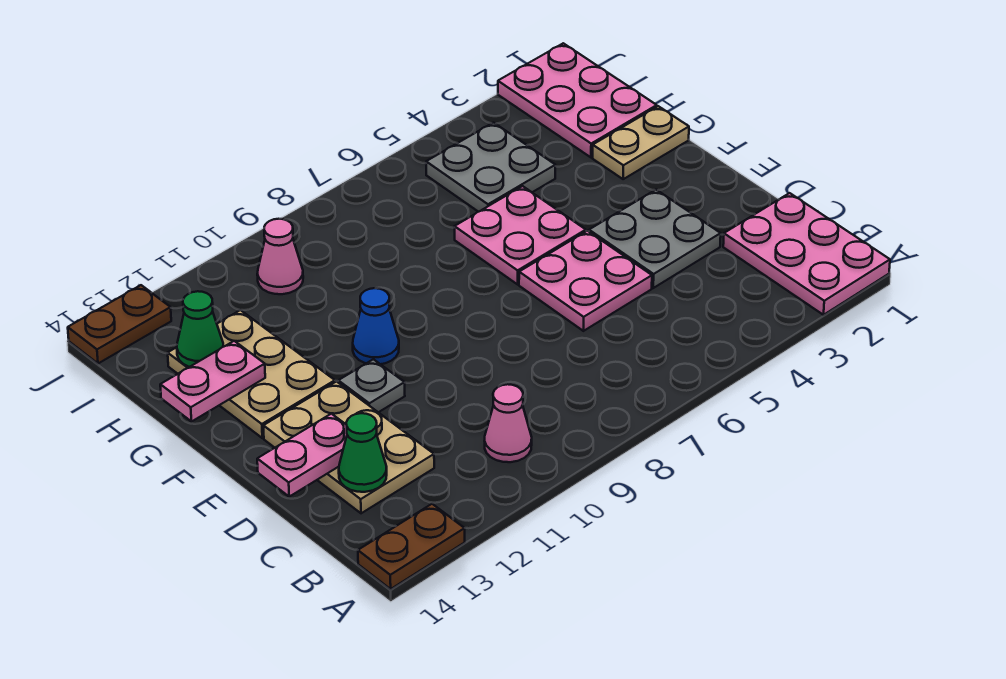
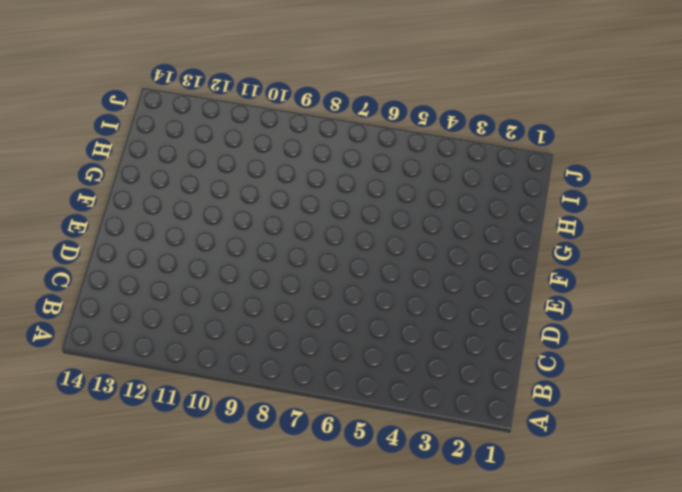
none -> pink 2x3 plate [723,193,890,315]
none -> brown 1x2 plate [358,504,465,589]
none -> pink 1x1 cone [485,384,532,462]

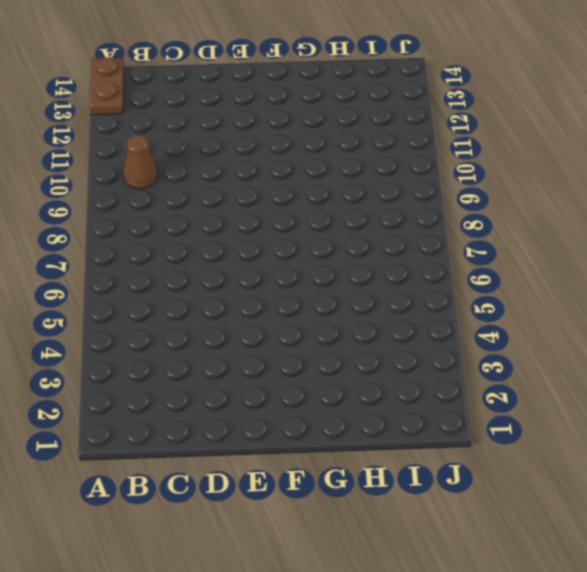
brown 1x1 cone [123,135,157,189] -> pink 1x1 cone [485,384,532,462]
none -> pink 2x3 plate [723,193,890,315]
none -> tan 2x3 plate [263,382,434,513]
none -> grey 2x2 plate [589,190,721,288]

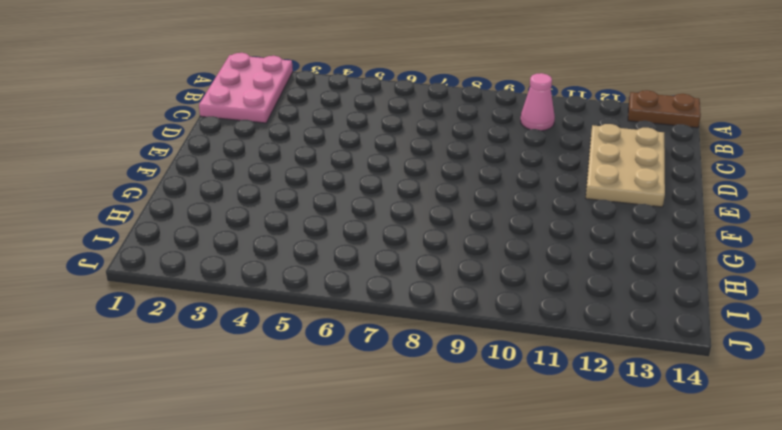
none -> grey 2x2 plate [589,190,721,288]
none -> pink 2x2 plate [519,231,652,331]
none -> grey 1x1 plate [338,359,405,412]

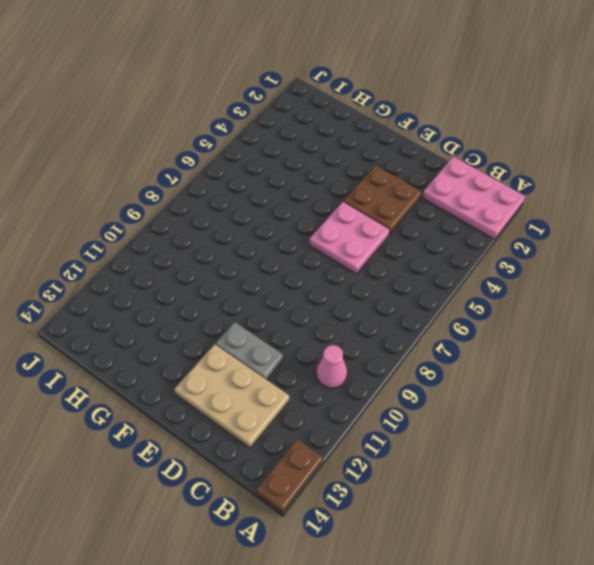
brown 2x2 plate [344,165,422,234] -> grey 2x2 plate [589,190,721,288]
grey 1x2 plate [216,322,283,380] -> grey 1x1 plate [338,359,405,412]
none -> pink 2x2 plate [454,186,586,284]
none -> blue 1x1 cone [353,288,399,364]
none -> tan 2x3 plate [168,310,335,438]

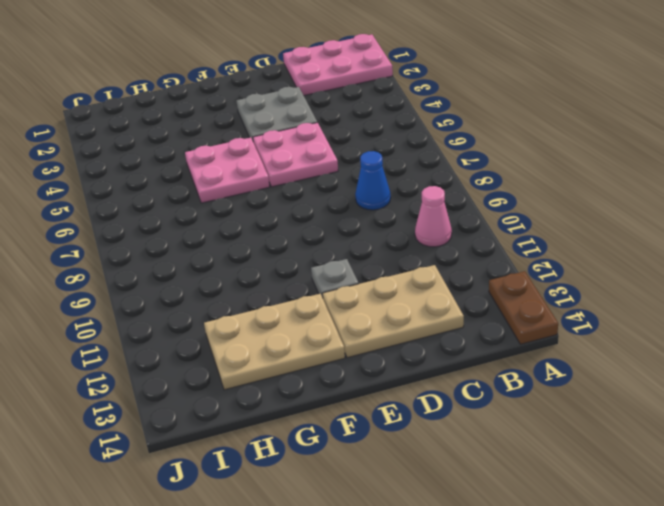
blue 1x1 cone [355,151,391,210] -> blue 1x1 cone moved to [353,288,399,364]
none -> tan 1x2 plate [593,106,689,179]
none -> pink 2x3 plate [498,43,657,157]
none -> grey 2x2 plate [426,123,555,212]

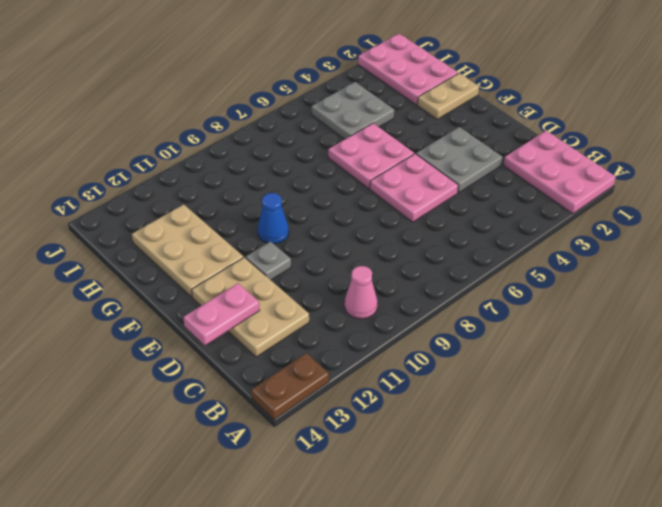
none -> pink 1x1 cone [257,219,303,294]
none -> brown 1x2 plate [68,285,171,363]
none -> green 1x1 cone [339,413,387,492]

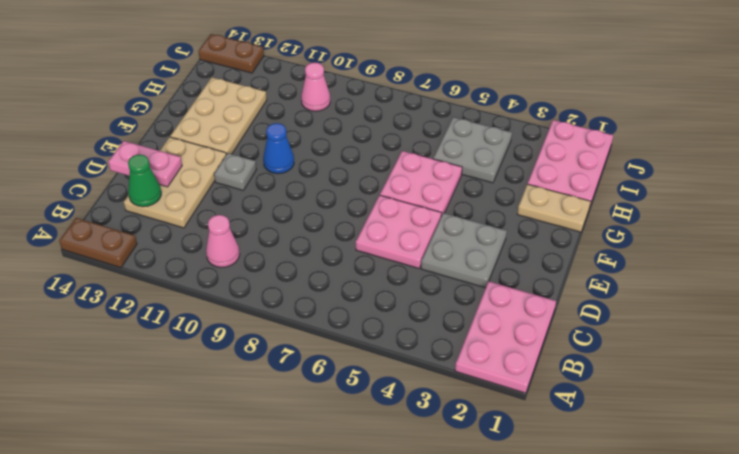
none -> pink 1x2 plate [160,341,265,421]
none -> green 1x1 cone [177,291,224,367]

